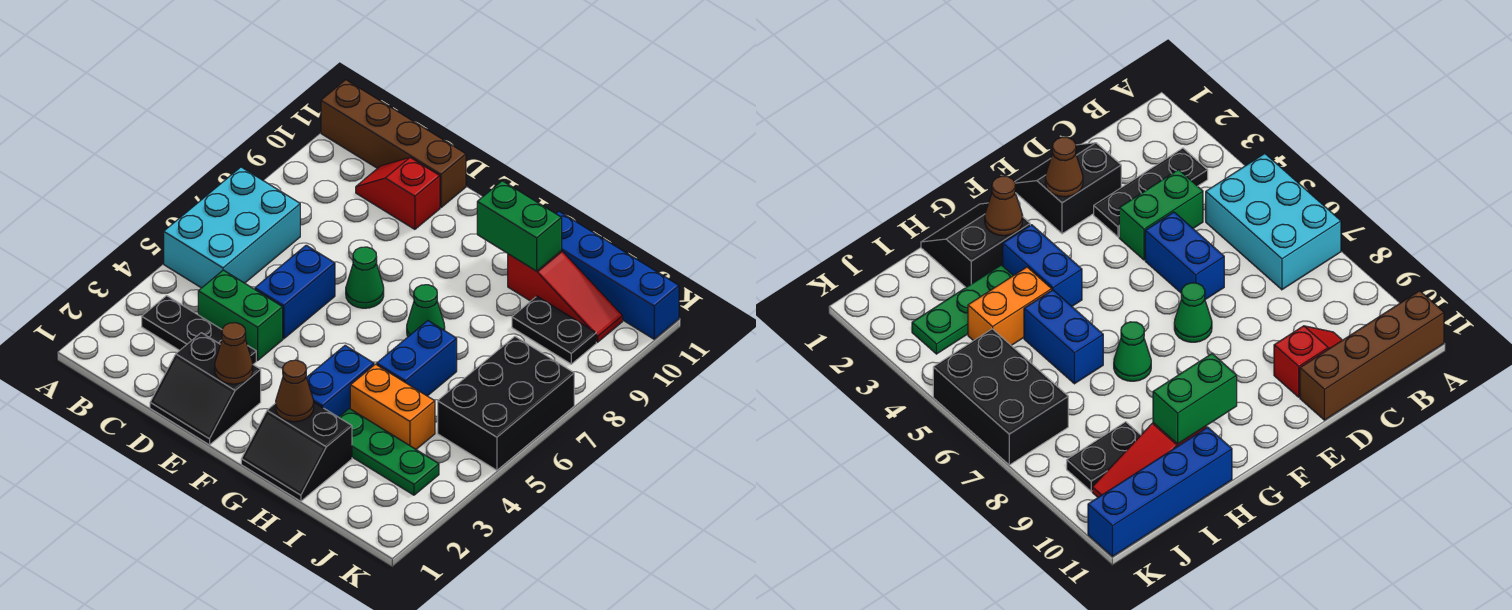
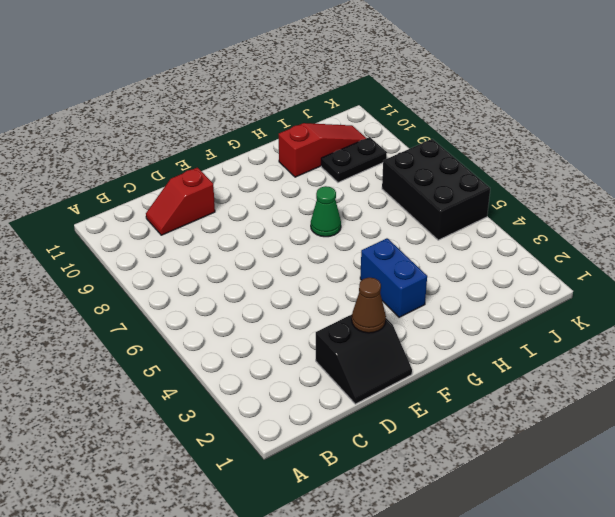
none -> cyan 2x3 brick [164,167,300,288]
none -> brown 1x4 brick [321,80,466,208]
none -> black 1x3 plate [142,296,256,364]

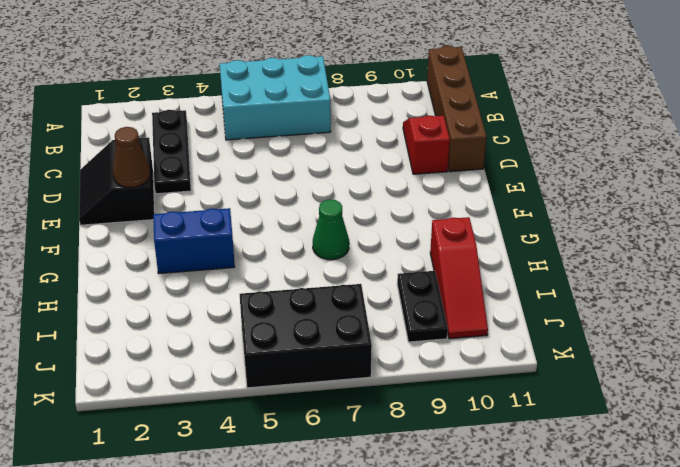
none -> green 1x2 brick [198,270,283,360]
none -> blue 1x2 brick [255,245,335,339]
none -> green 1x1 cone [346,247,384,308]

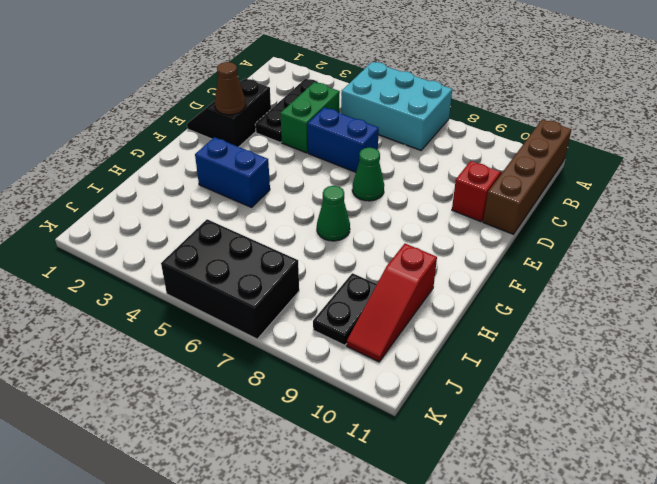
none -> black 2x2 slope [241,403,352,501]
none -> green 1x3 plate [339,408,439,495]
none -> orange 1x2 brick [350,364,435,449]

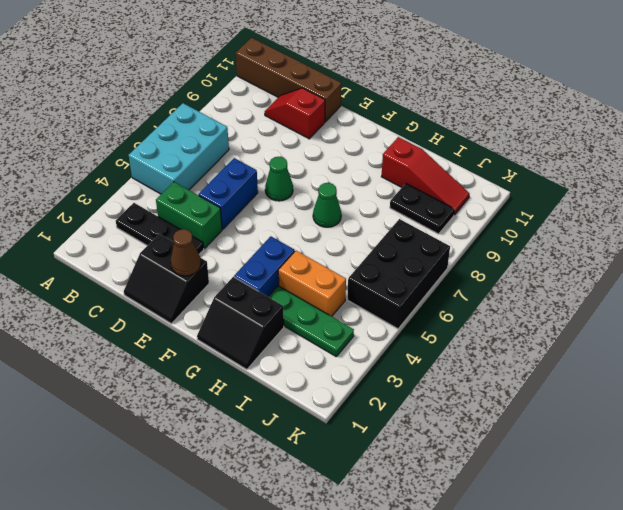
none -> blue 1x2 brick [377,321,457,396]
none -> blue 1x4 brick [556,211,679,339]
none -> brown 1x1 cone [276,360,314,422]

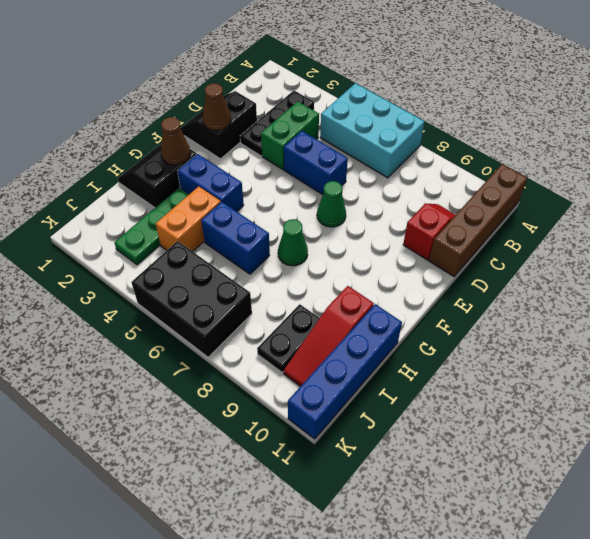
none -> green 1x2 brick [477,181,562,271]

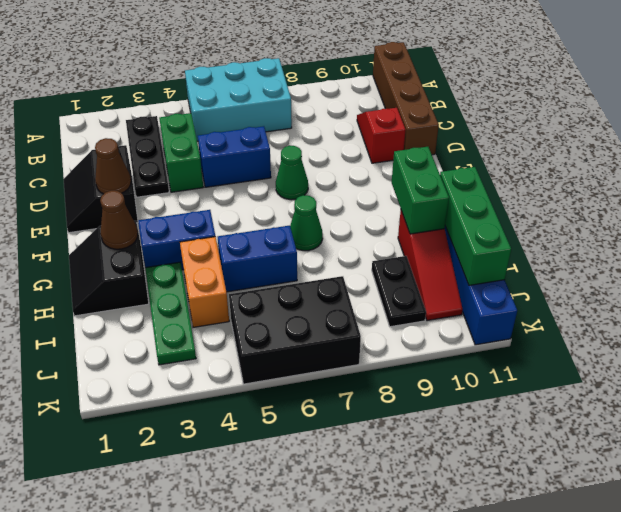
green 1x3 brick [440,167,511,285] -> none

